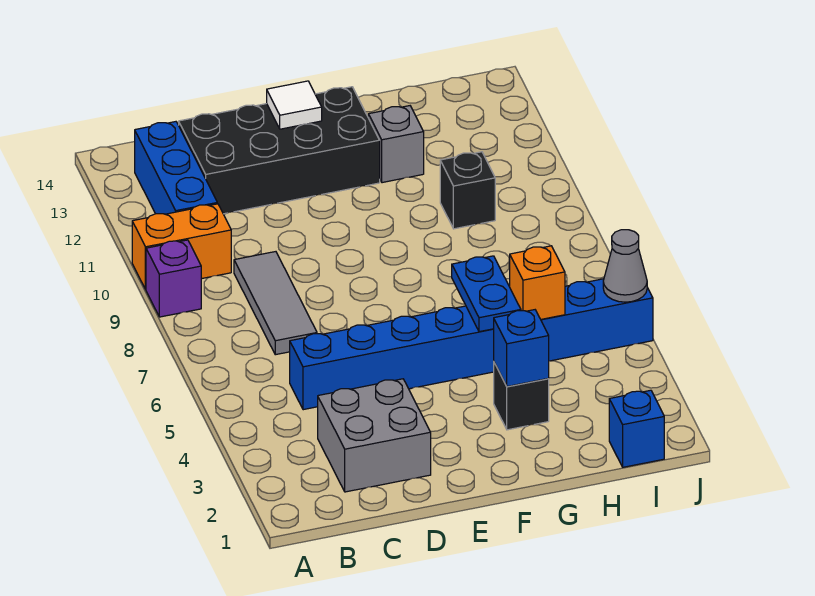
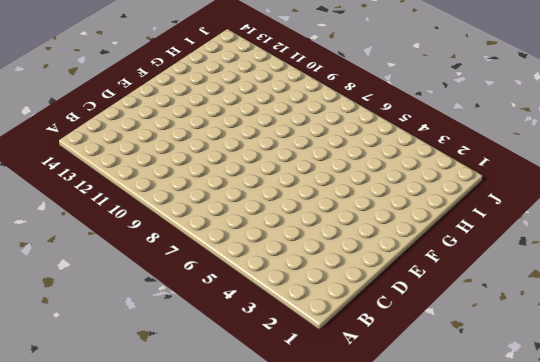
none -> purple 1x1 brick [146,240,201,317]
none -> orange 1x2 brick [132,204,231,289]
none -> blue 1x3 brick [135,122,217,214]

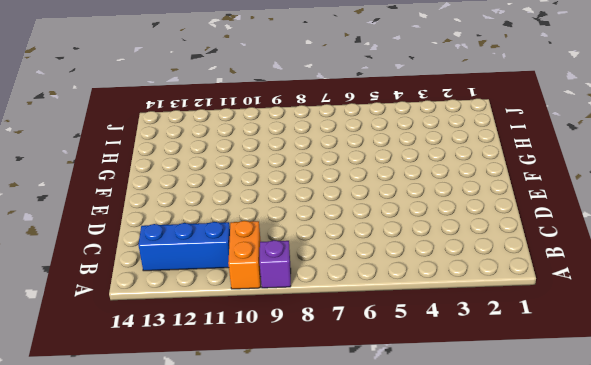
none -> grey 2x2 brick [318,379,431,492]
none -> blue 1x8 brick [290,279,653,410]
none -> grey 1x3 tile [234,252,317,355]

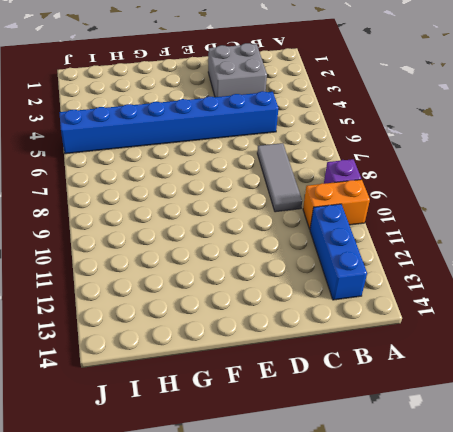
none -> black 2x4 brick [179,87,380,214]
none -> black 1x1 brick [494,363,549,430]
none -> grey 1x1 brick [368,106,424,183]

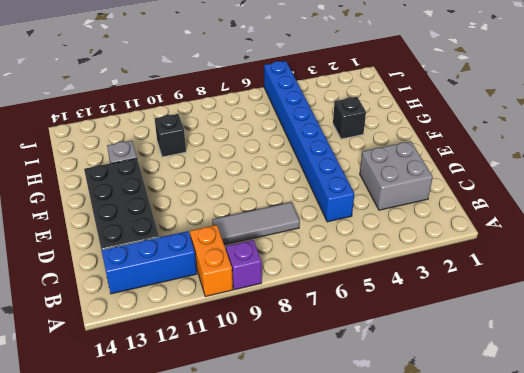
none -> blue 1x1 brick [609,390,664,467]
none -> white 1x1 tile [267,81,322,129]
none -> blue 1x1 brick [494,310,549,387]

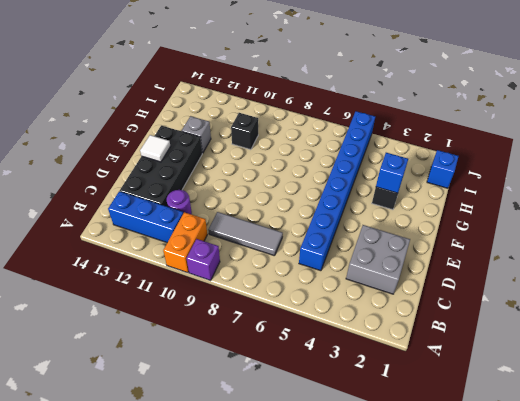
purple 1x1 round brick [167,190,192,214] -> none
none -> blue 1x2 plate [452,256,521,332]
none -> orange 1x1 brick [510,246,565,319]
none -> grey 1x1 cone [603,230,647,302]

